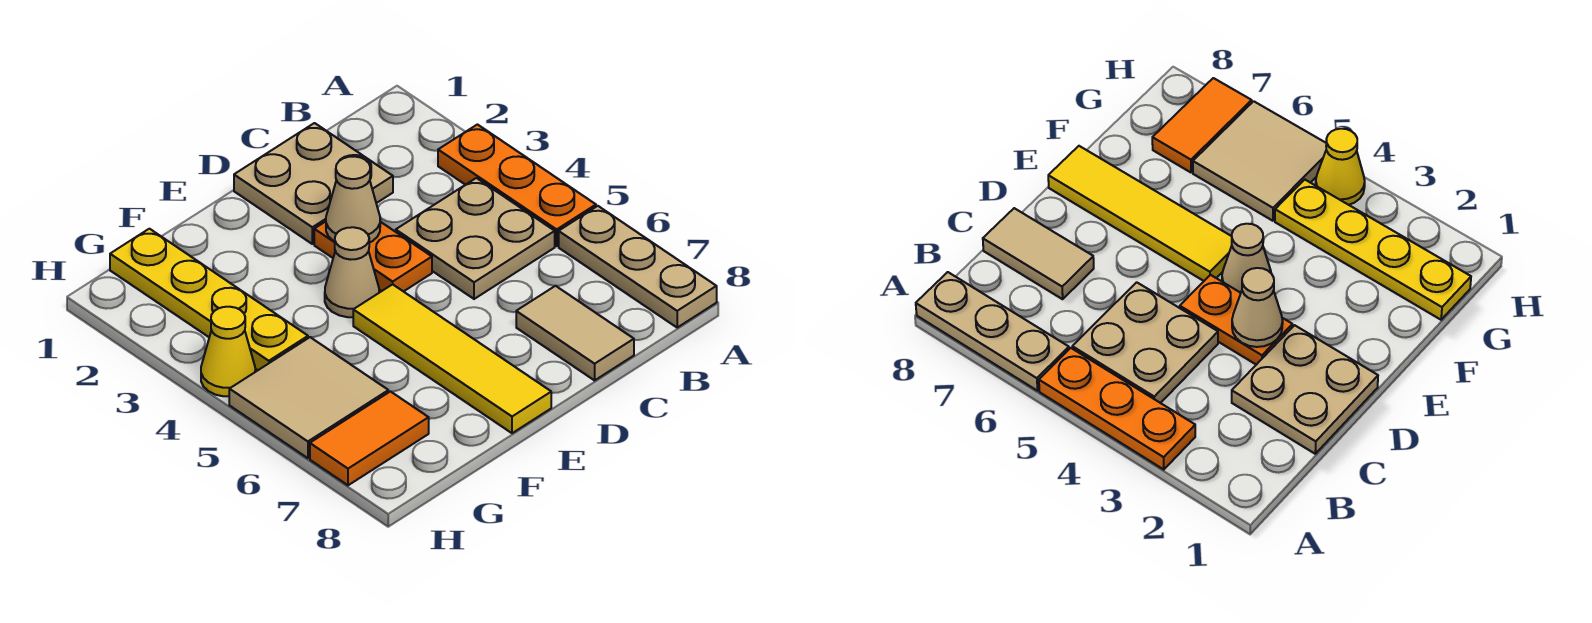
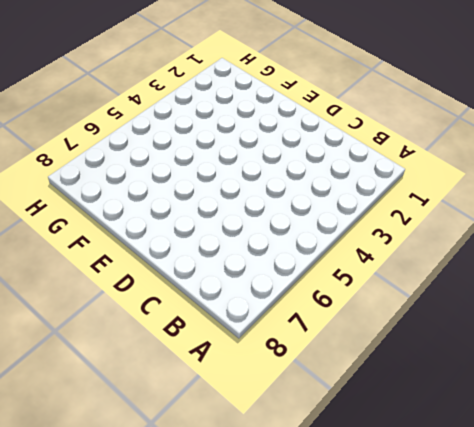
none -> orange 1x3 plate [438,125,596,246]
none -> tan 1x3 plate [559,206,717,327]
none -> tan 2x2 plate [396,178,555,299]

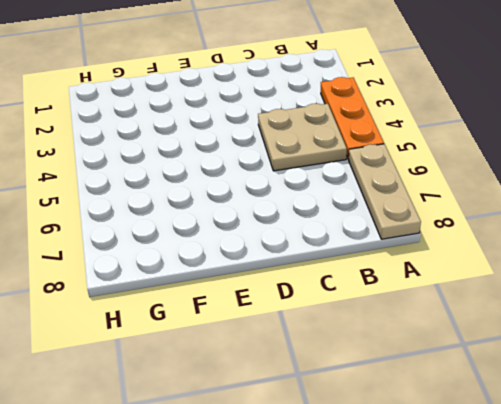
none -> tan 2x2 plate [234,123,393,244]
none -> tan 1x2 tile [516,286,634,380]
none -> orange 1x2 plate [314,222,432,292]

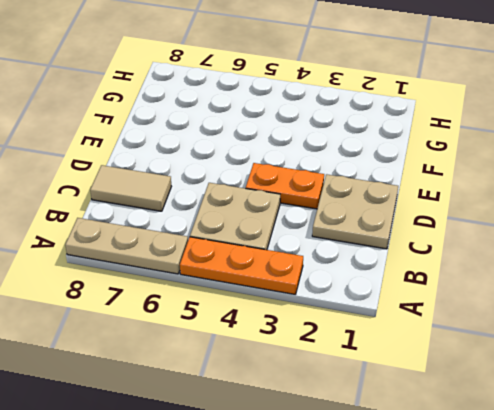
none -> tan 1x1 cone [325,227,379,317]
none -> yellow 1x4 tile [353,284,551,433]
none -> yellow 1x4 plate [110,229,308,370]

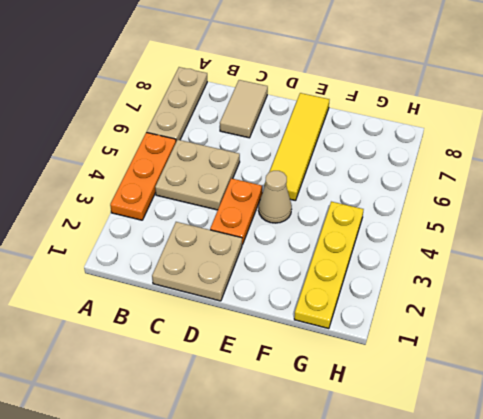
none -> tan 2x2 tile [229,337,388,458]
none -> orange 1x2 tile [310,391,429,485]
none -> yellow 1x1 cone [201,307,255,396]

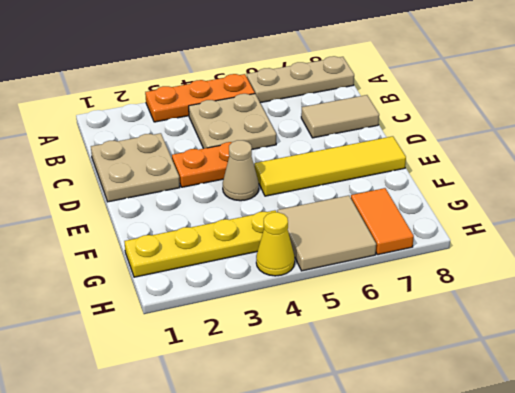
none -> tan 1x1 cone [326,156,380,243]

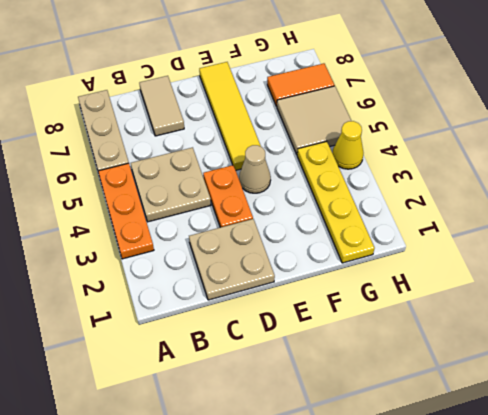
none -> tan 1x1 cone [326,156,380,243]

